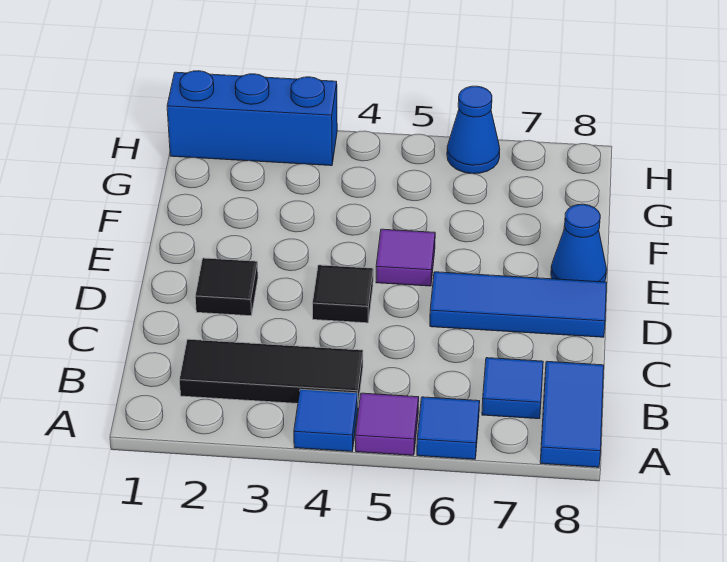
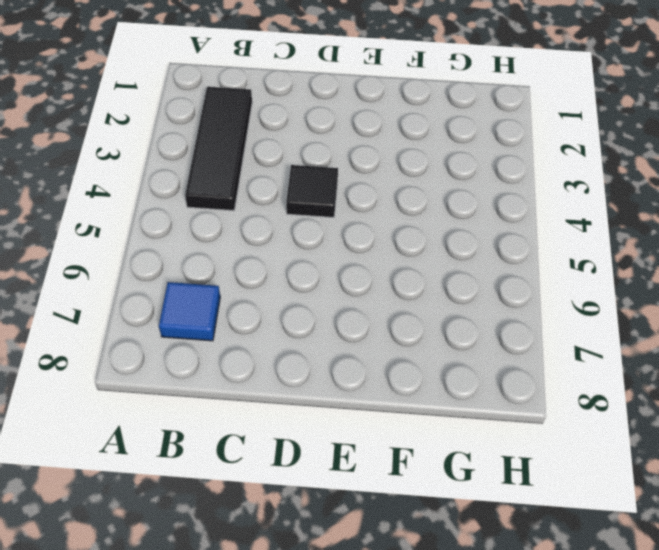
none -> blue 1x1 tile [294,389,358,451]
none -> purple 1x1 tile [355,393,419,455]
none -> blue 1x1 tile [417,397,480,459]

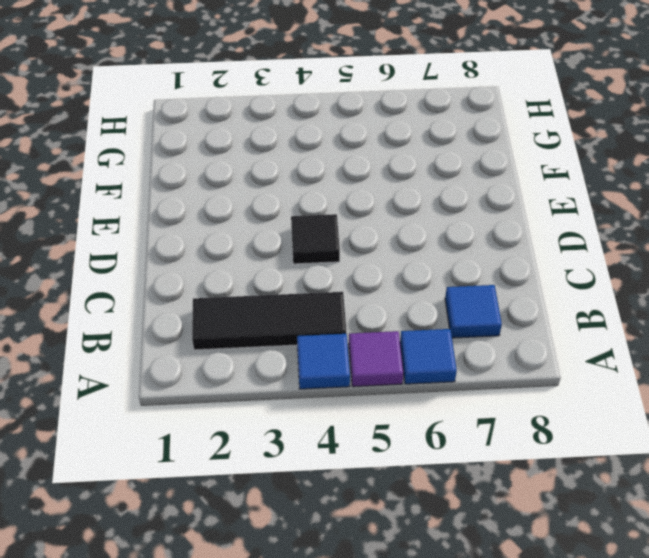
none -> blue 1x2 tile [540,361,604,467]
none -> black 1x1 tile [195,258,258,316]
none -> blue 1x3 tile [430,272,607,337]

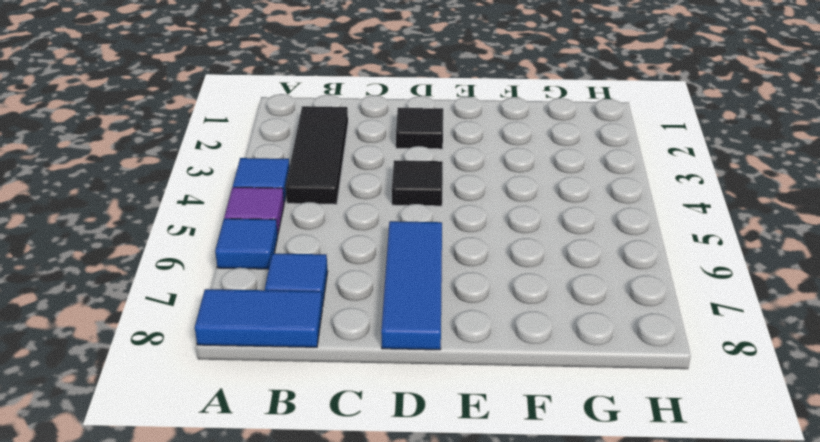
none -> purple 1x1 tile [376,229,435,286]
none -> blue 1x1 cone [551,204,607,282]
none -> blue 1x3 brick [167,71,337,166]

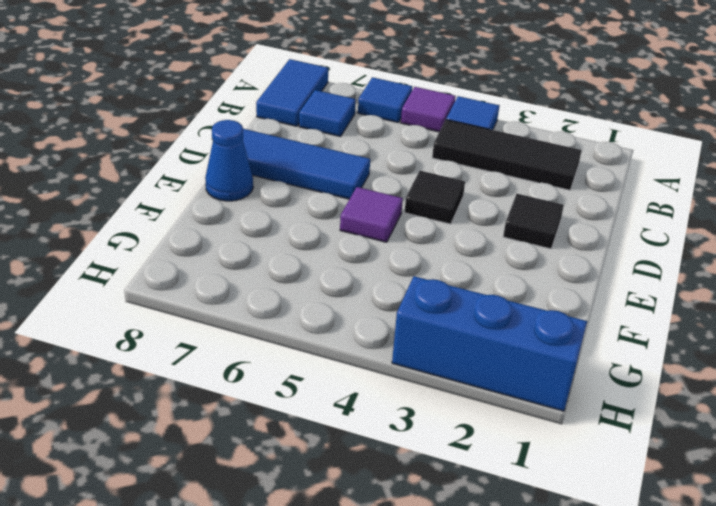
none -> blue 1x1 cone [447,86,500,174]

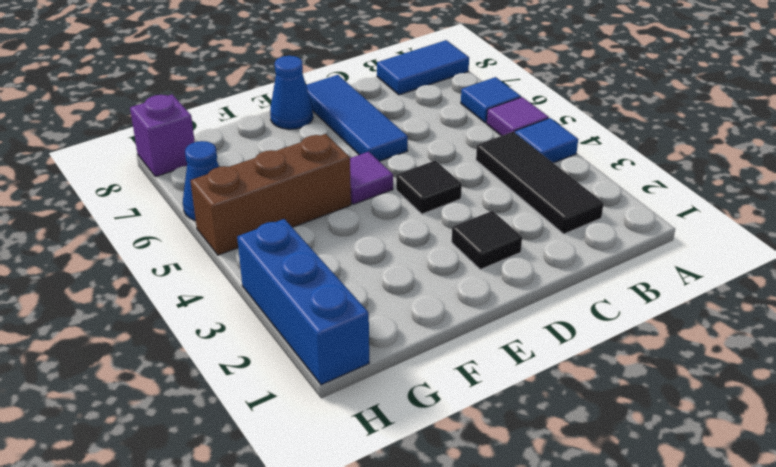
brown 1x3 brick [191,134,351,255] -> none
purple 1x1 brick [130,94,195,177] -> none
none -> blue 1x1 tile [482,358,543,419]

